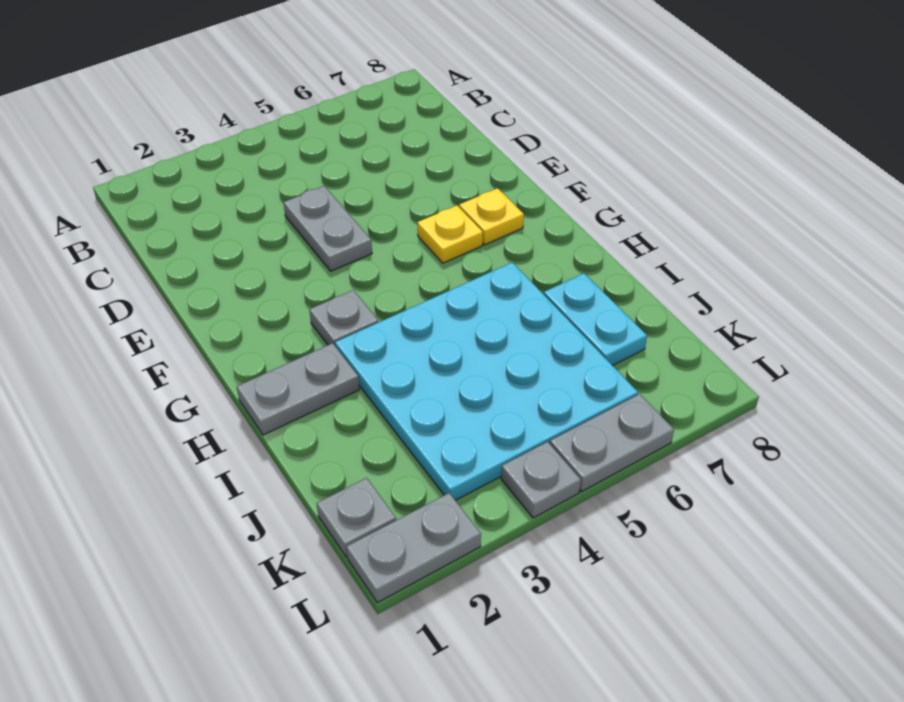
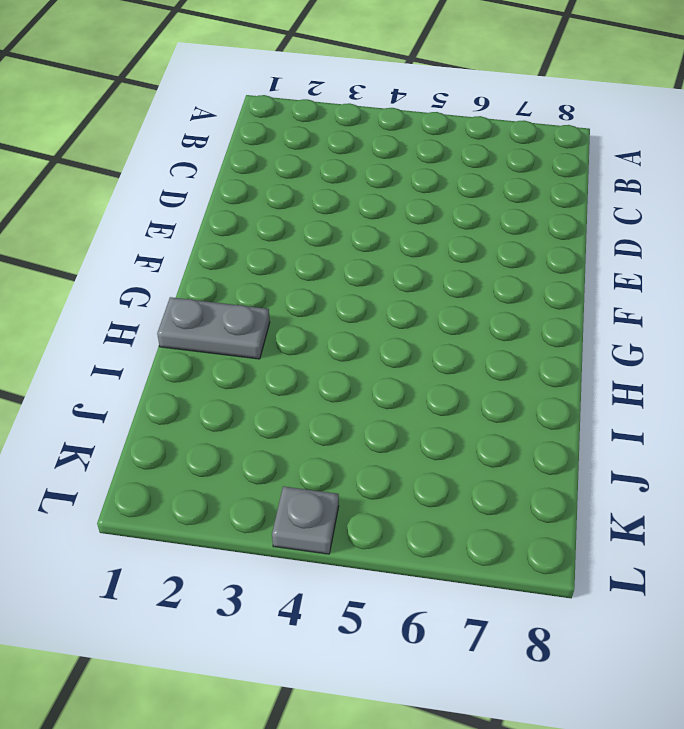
none -> grey 1x2 plate [284,186,372,271]
none -> yellow 1x1 plate [417,206,483,263]

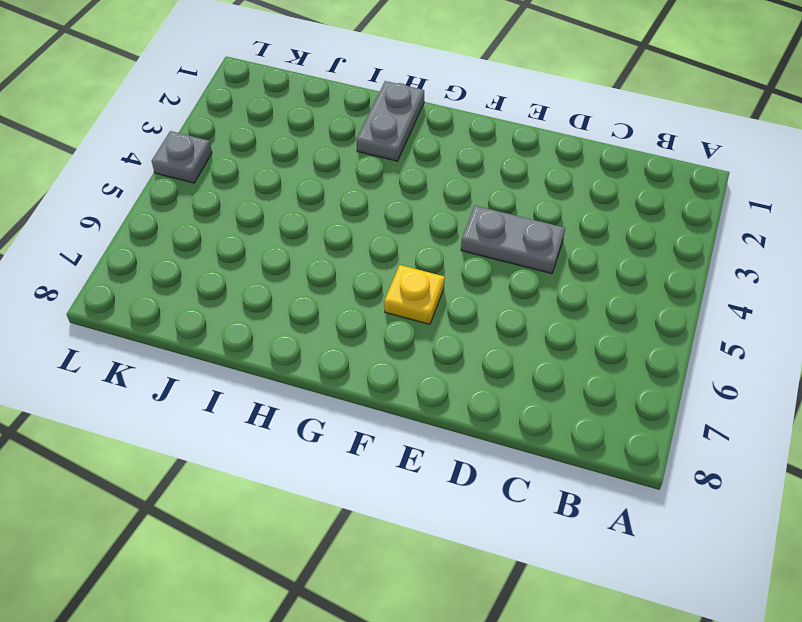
none -> yellow 1x1 plate [459,188,524,245]
none -> grey 1x1 plate [309,290,379,345]

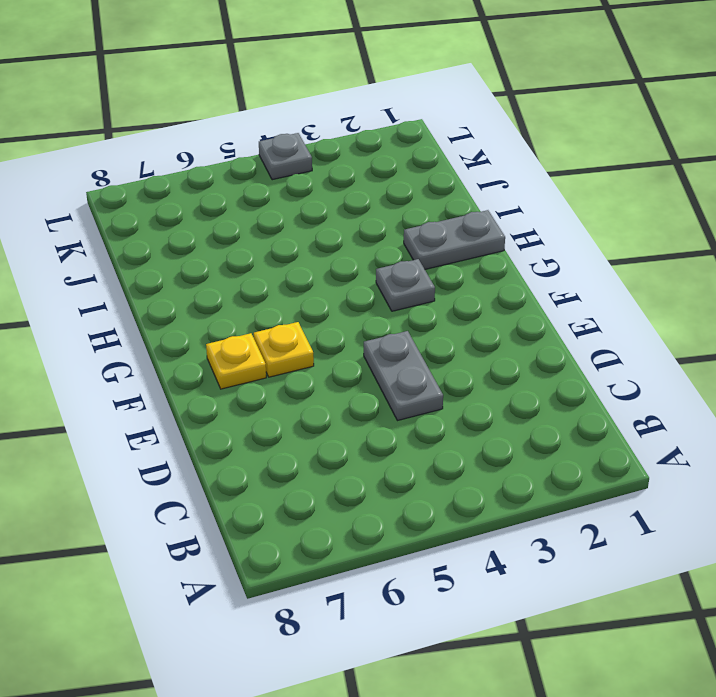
none -> cyan 4x4 plate [335,262,638,500]
none -> cyan 1x2 plate [544,273,647,366]

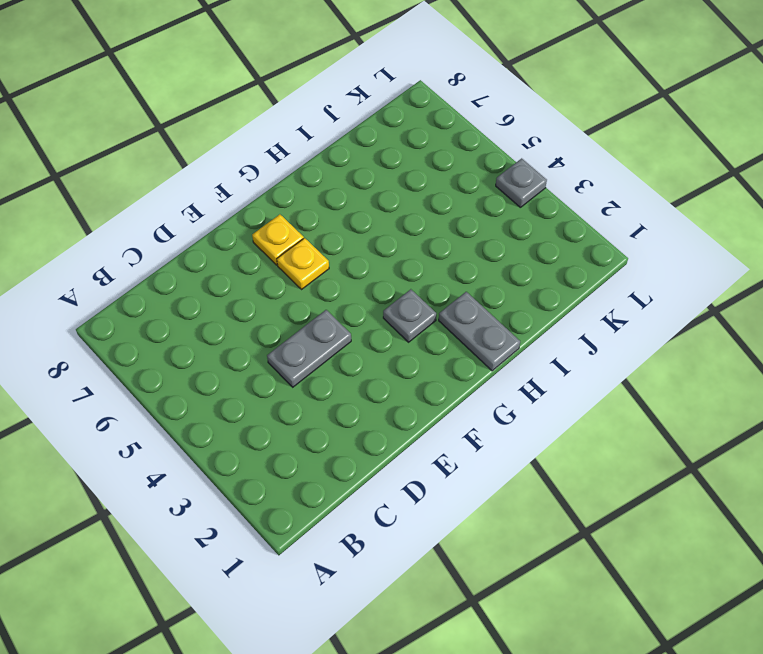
none -> cyan 4x4 plate [335,262,638,500]
none -> cyan 1x2 plate [544,273,647,366]

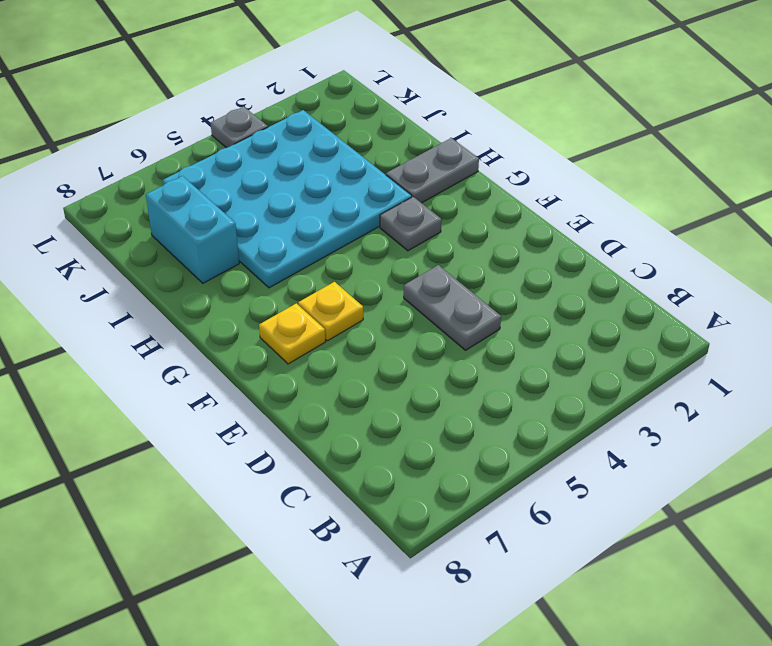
cyan 1x2 brick [146,176,239,283] -> cyan 1x2 plate [544,273,647,366]
none -> grey 1x1 plate [317,478,396,557]
none -> grey 1x2 plate [346,493,481,603]

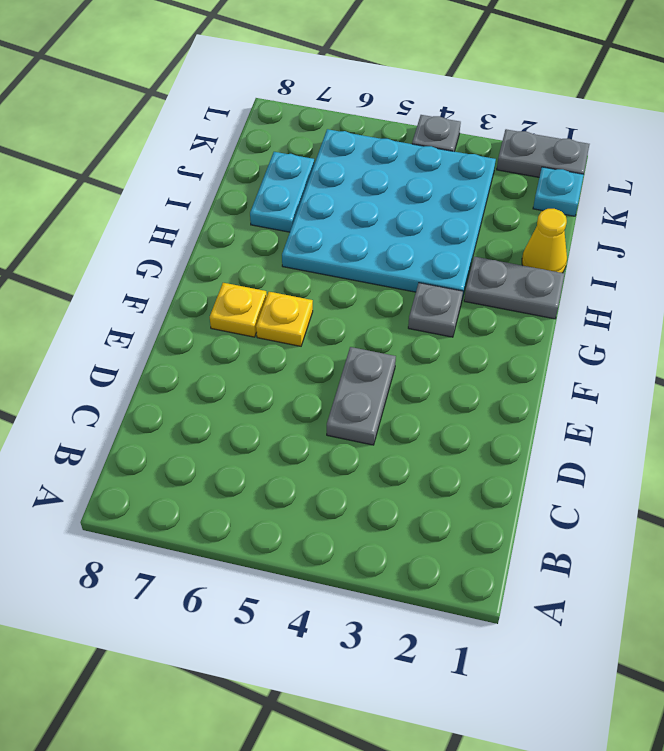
yellow 1x1 cone [522,209,567,273] -> none
cyan 1x1 plate [533,167,584,216] -> grey 1x1 plate [317,478,396,557]
none -> grey 1x2 plate [550,394,674,492]

